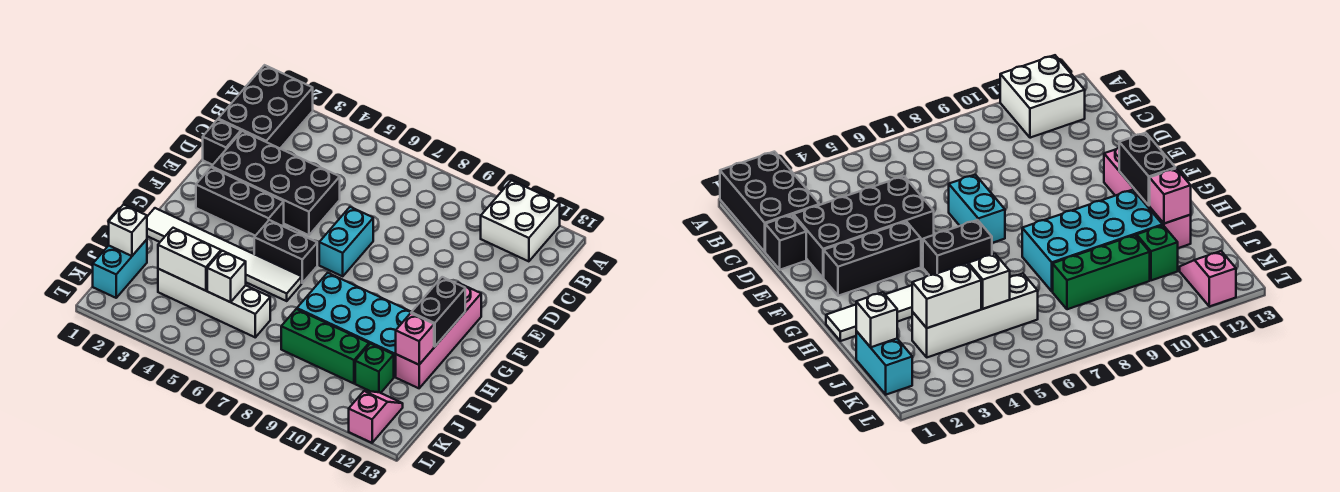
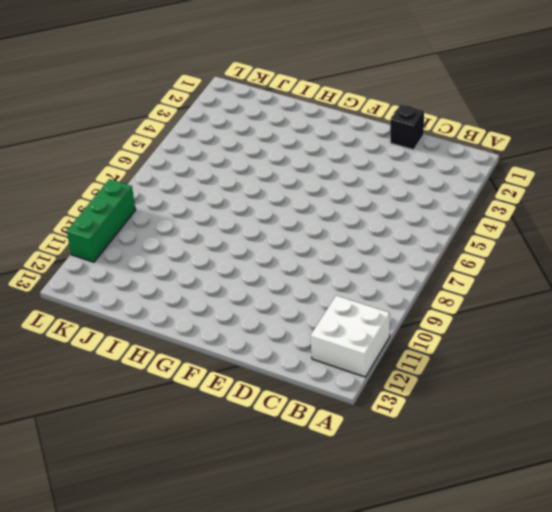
green 1x3 brick [67,179,136,262] -> green 1x3 brick moved to [281,309,369,383]
none -> black 2x3 brick [218,65,313,148]
none -> black 2x4 brick [212,131,340,235]
none -> cyan 1x2 brick [319,207,373,276]

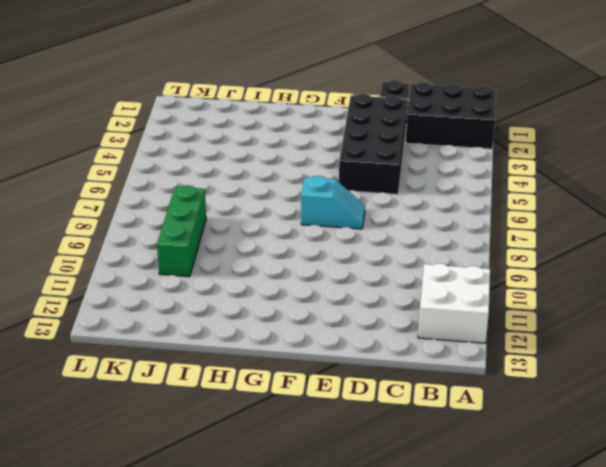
cyan 1x2 slope [301,176,365,229] -> cyan 1x2 brick [319,207,373,276]
none -> black 1x3 brick [196,167,284,236]
none -> pink 1x4 brick [396,283,481,388]
none -> black 1x2 brick [254,220,317,283]

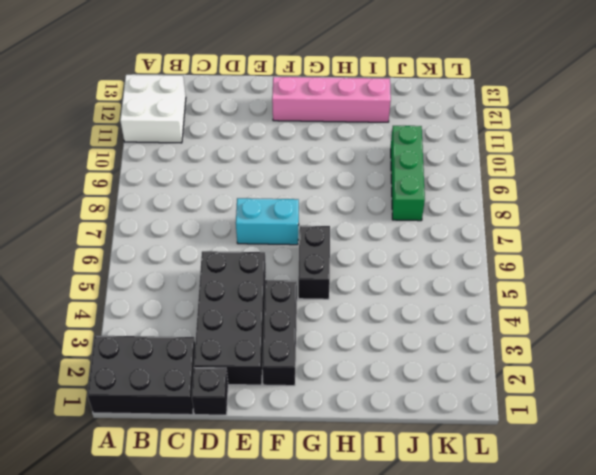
none -> white 1x6 tile [147,208,302,301]
none -> cyan 2x4 brick [297,273,411,377]
none -> cyan 1x2 brick [93,240,147,298]

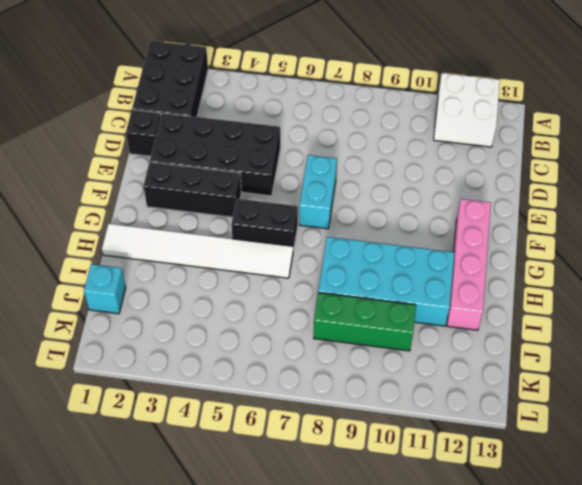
cyan 1x1 brick [84,264,126,314] -> cyan 1x2 brick [93,240,147,298]
none -> white 1x4 brick [158,269,270,337]
none -> green 1x1 brick [355,344,394,393]
none -> pink 1x2 slope [349,391,403,443]

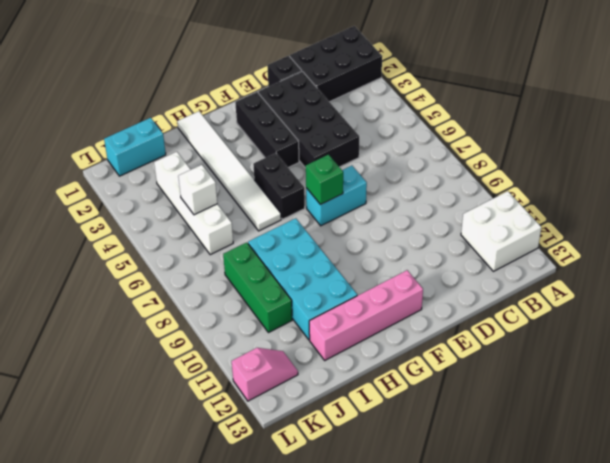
green 1x1 brick [306,155,343,205] -> green 1x1 brick moved to [355,344,394,393]
none -> black 1x2 brick [411,277,465,347]
none -> pink 1x1 brick [396,313,434,365]
none -> white 1x1 brick [109,205,147,256]

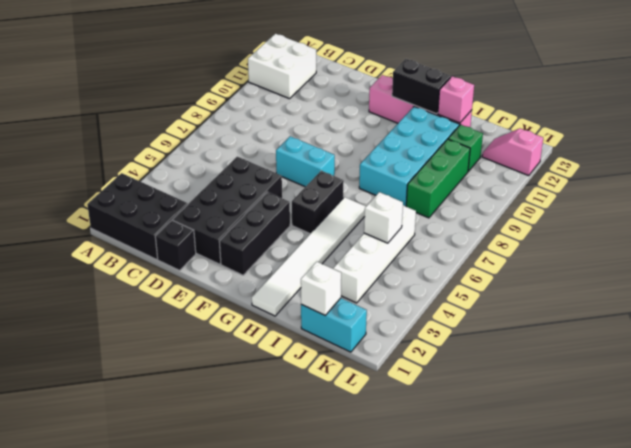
none -> white 1x2 brick [158,228,221,291]

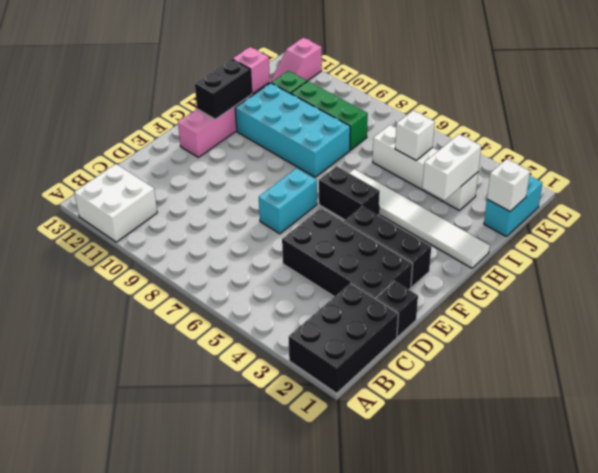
white 1x2 brick [423,134,481,200] -> white 1x2 brick turned to [158,228,221,291]

